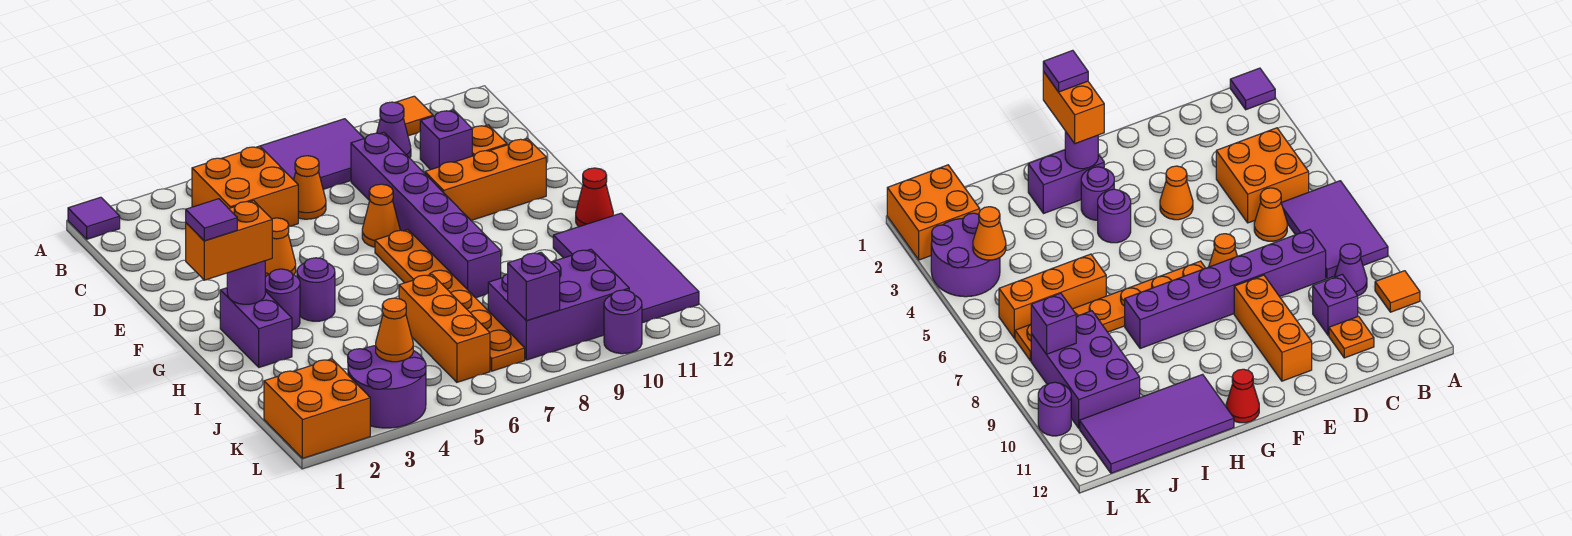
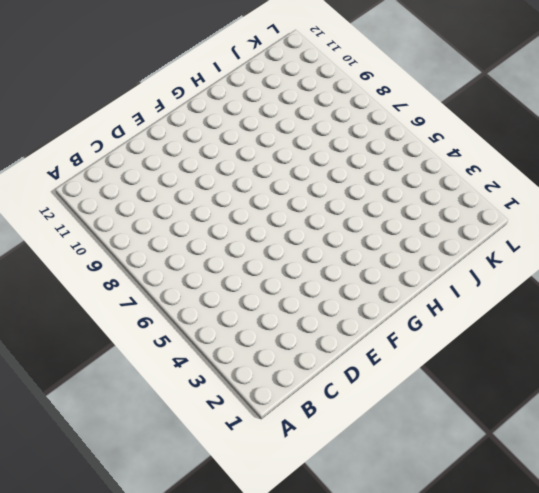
none -> purple 1x1 tile [68,197,120,239]
none -> purple 2x3 tile [260,119,364,189]
none -> orange 1x1 tile [395,96,433,136]

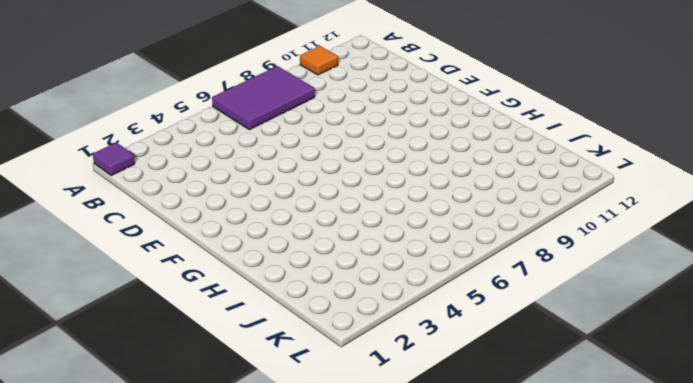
none -> orange 2x2 brick [192,146,298,227]
none -> purple 1x1 cone [377,102,411,158]
none -> orange 1x1 cone [294,156,326,219]

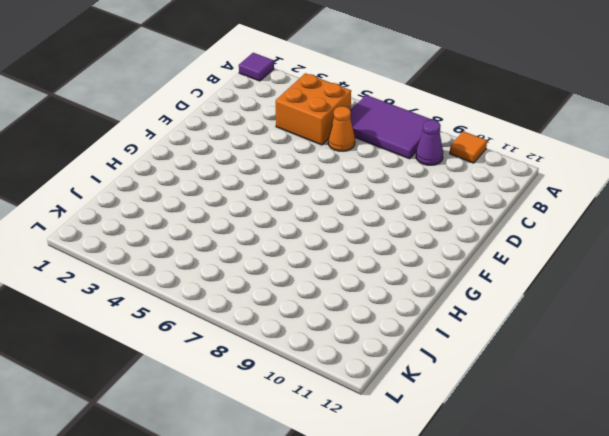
none -> purple 1x6 brick [351,132,501,298]
none -> purple 1x1 brick [420,110,472,170]
none -> orange 1x1 plate [472,125,507,156]

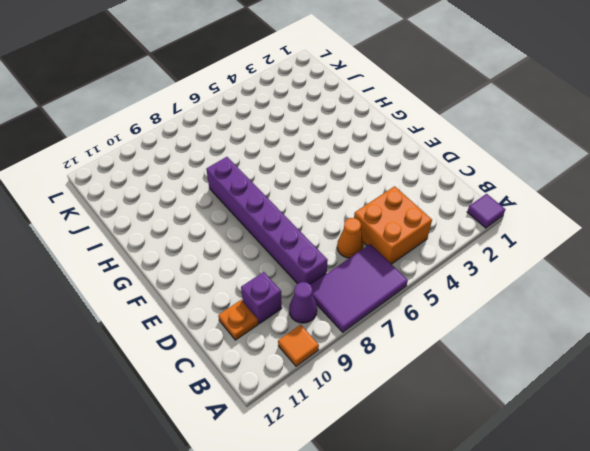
none -> orange 1x1 cone [265,218,296,277]
none -> orange 1x1 cone [362,184,400,247]
none -> orange 1x3 brick [425,139,546,220]

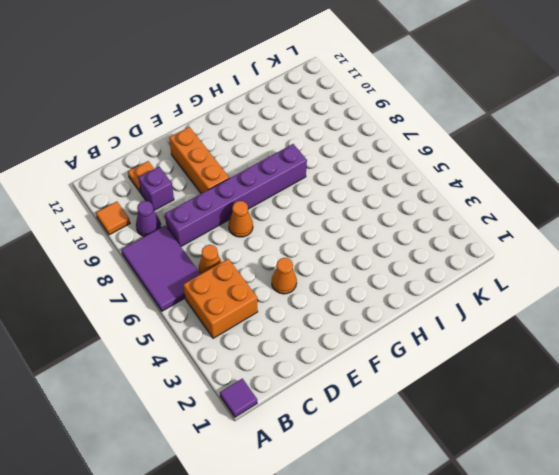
none -> orange 1x6 plate [375,230,525,371]
none -> purple 1x2 brick [220,288,292,367]
none -> purple 1x1 round brick [265,269,300,330]

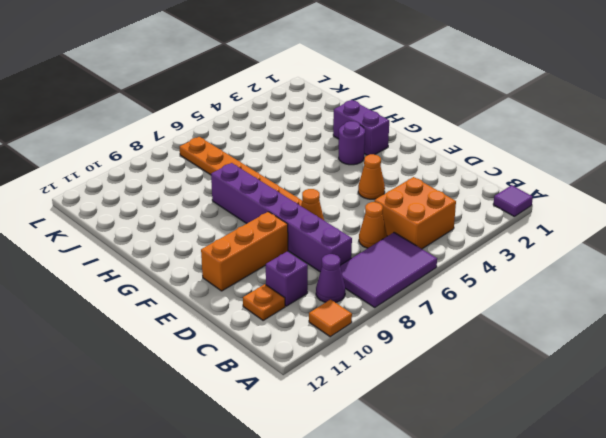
none -> purple 1x1 round brick [297,258,335,321]
none -> red 1x1 cone [576,168,613,227]
none -> purple 2x4 tile [553,213,699,323]

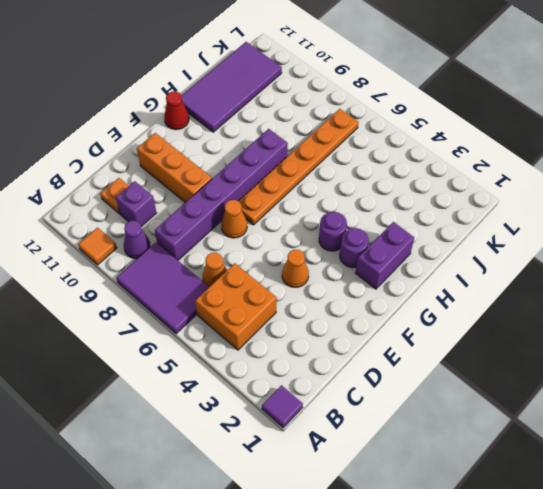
none -> orange 1x3 brick [399,274,490,382]
none -> purple 2x3 brick [488,249,629,360]
none -> orange 2x2 brick [264,359,370,458]

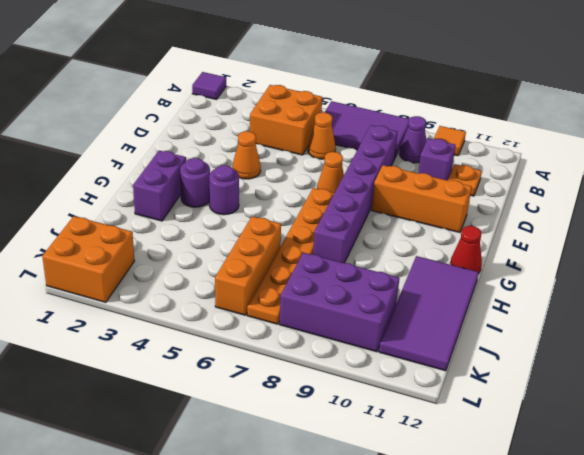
none -> purple 2x2 round brick [348,346,426,428]
none -> purple 1x1 round brick [604,290,642,354]
none -> purple 1x1 round brick [227,261,265,304]

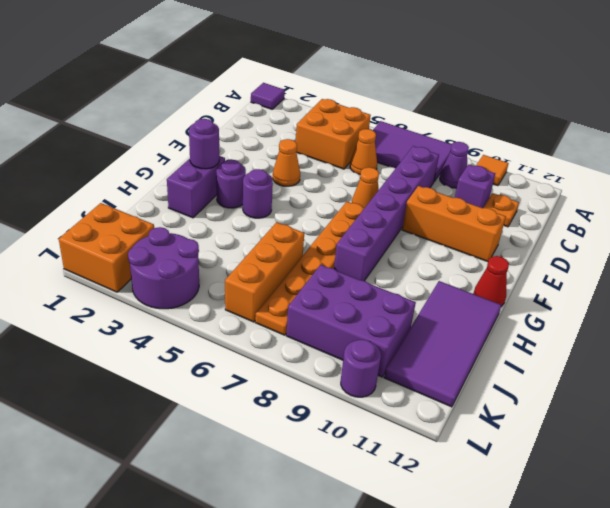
none -> orange 1x1 cone [376,298,413,362]
none -> purple 1x1 brick [508,252,560,321]
none -> orange 1x2 brick [186,201,272,280]

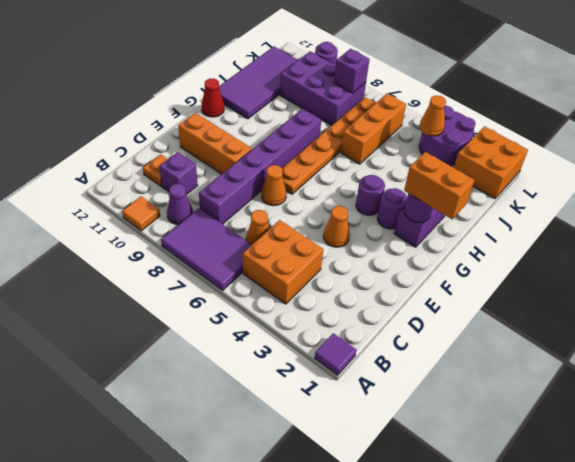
none -> purple 1x1 tile [186,199,237,241]

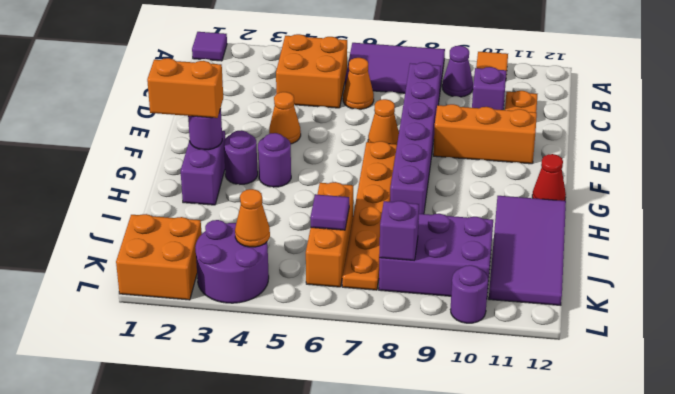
purple 1x1 tile [310,194,349,230] -> purple 1x1 tile moved to [186,199,237,241]

